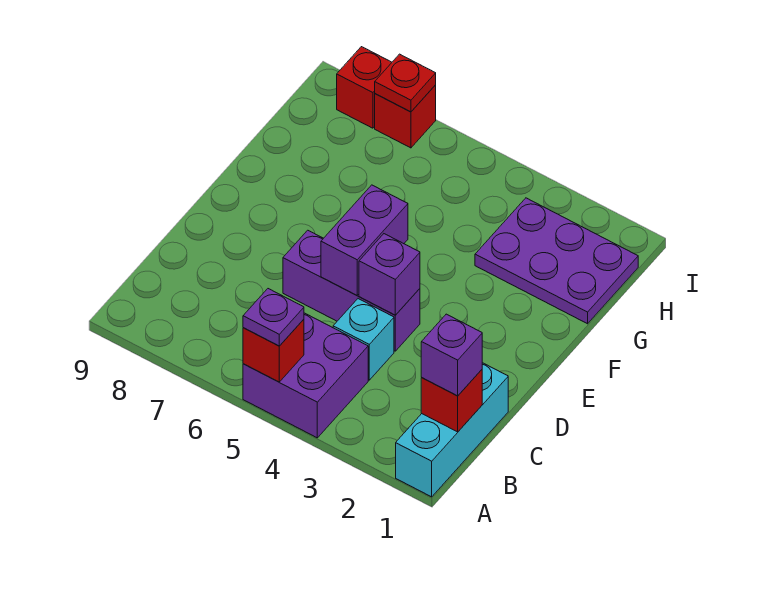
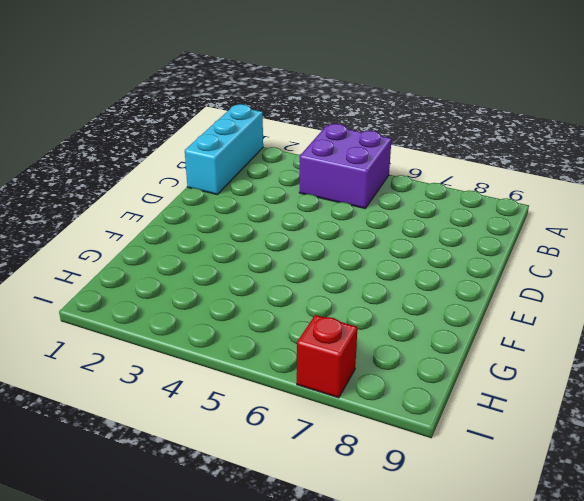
none -> cyan 1x1 brick [333,299,394,380]
none -> purple 1x3 brick [283,230,420,351]
none -> purple 2x3 plate [475,198,638,324]

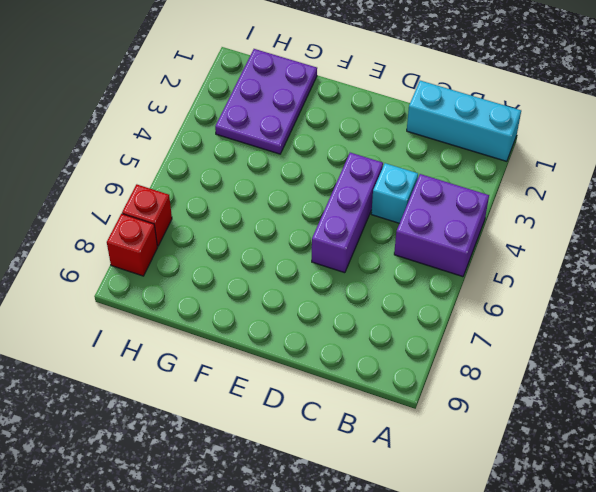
none -> red 1x1 brick [243,319,304,382]
none -> red 1x1 brick [421,370,482,432]
none -> purple 1x1 brick [359,234,420,315]

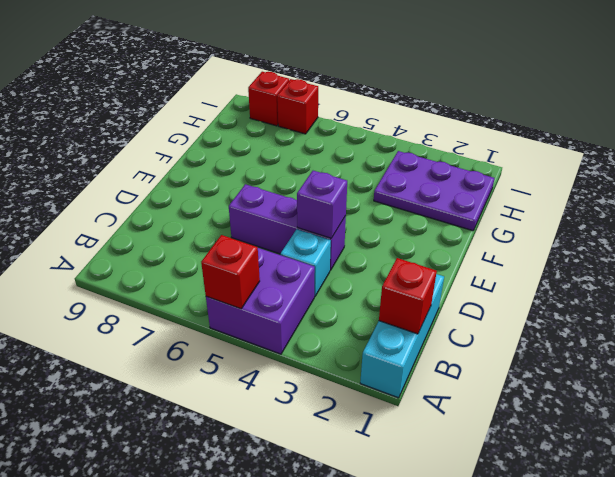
none -> purple 1x2 brick [321,185,408,295]
none -> red 1x1 plate [375,54,436,112]
none -> purple 1x1 plate [243,289,304,346]

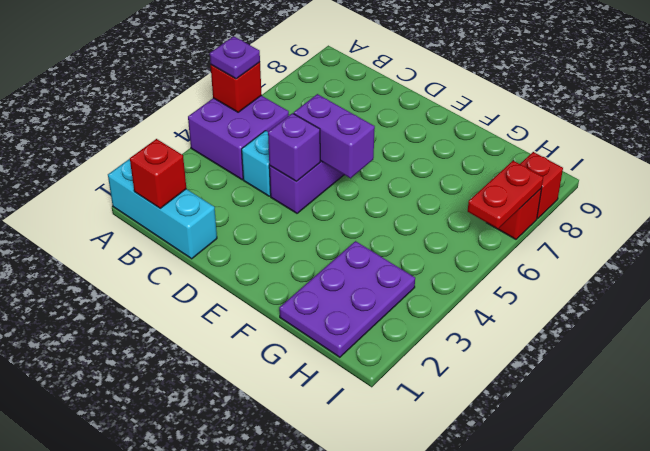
red 1x2 plate [468,161,543,229] -> red 1x1 plate [375,54,436,112]
none -> purple 1x1 brick [421,314,482,396]

